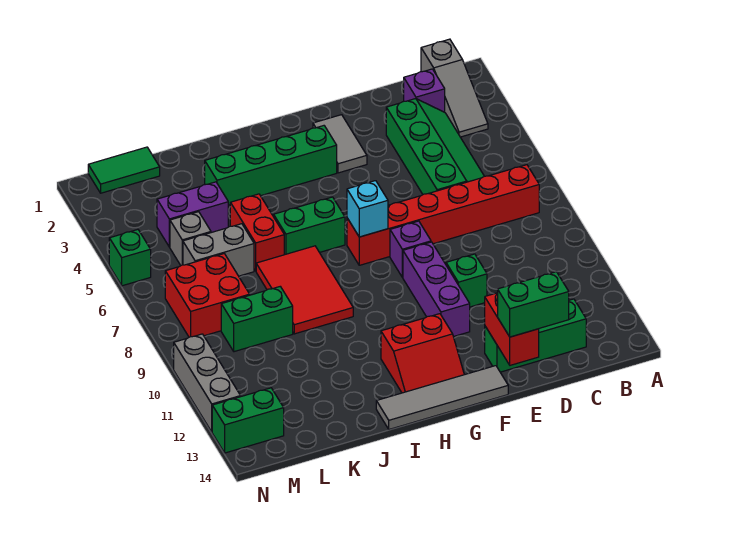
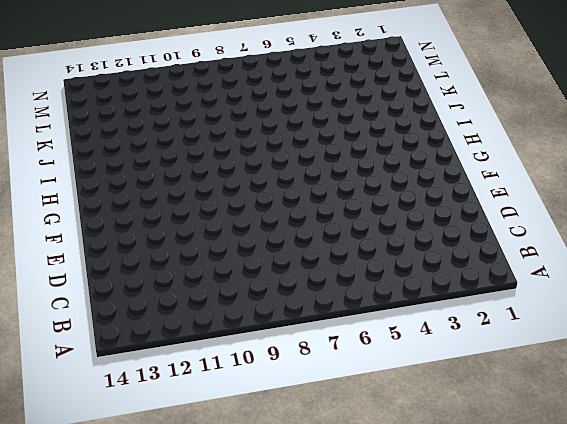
none -> grey 1x3 slope [421,39,488,137]
none -> red 1x6 brick [347,165,539,265]
none -> purple 1x1 brick [404,69,445,112]

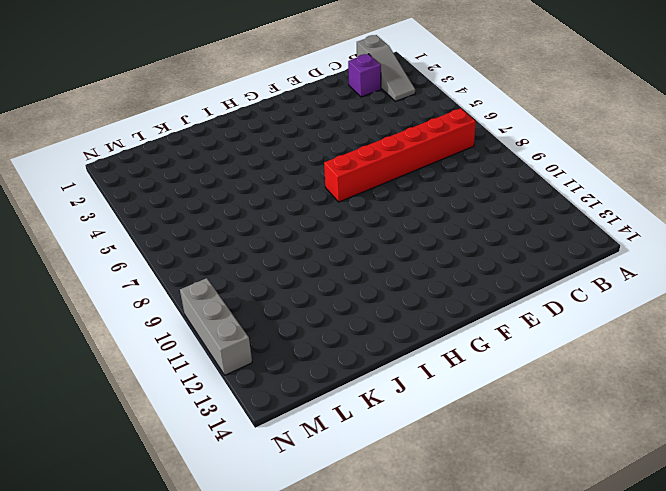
none -> green 2x4 slope [386,99,484,194]
none -> green 1x3 brick [485,299,586,372]
none -> green 1x1 brick [446,254,487,307]

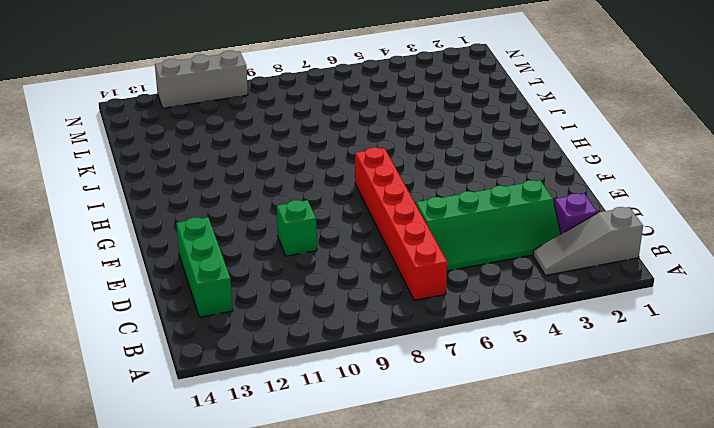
none -> grey 1x2 tile [313,115,367,173]
none -> purple 1x1 brick [390,221,431,277]
none -> purple 1x3 brick [403,242,470,337]

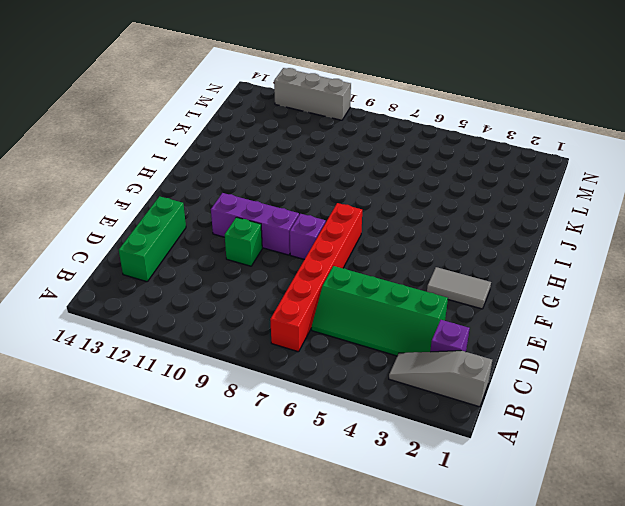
none -> grey 1x4 tile [376,366,508,429]
none -> green 1x4 brick [205,126,337,205]
none -> red 2x2 slope [381,314,464,393]

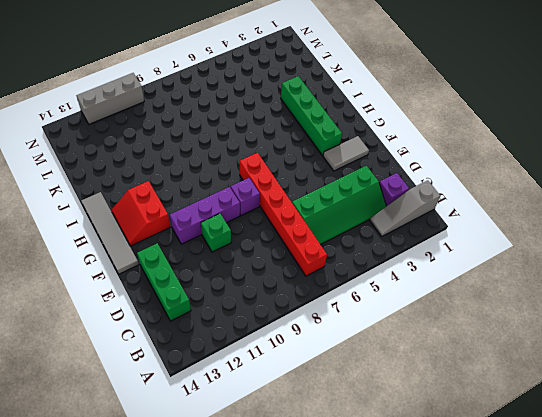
none -> green 1x2 brick [274,197,345,255]
none -> red 2x3 tile [256,246,353,334]
none -> red 1x2 brick [230,194,284,271]

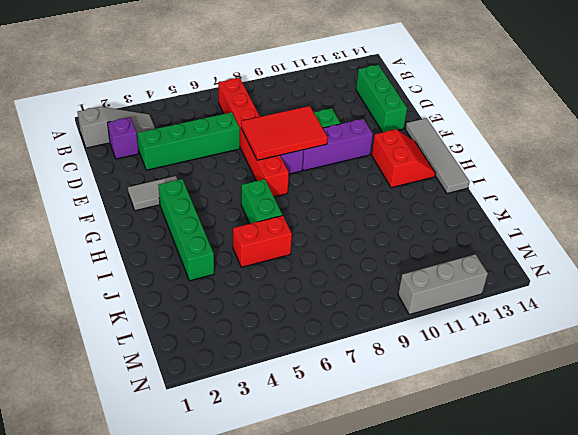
red 2x3 tile [241,106,328,160] -> red 2x3 tile moved to [256,246,353,334]
none -> purple 1x2 brick [157,182,228,247]
none -> grey 1x2 brick [183,224,254,276]
none -> green 1x2 brick [221,287,293,352]

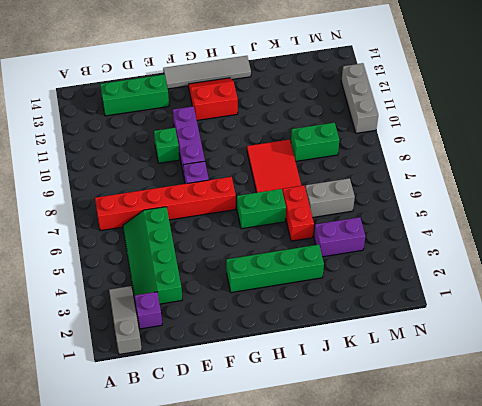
none -> grey 1x2 tile [313,115,367,173]
none -> green 1x2 tile [88,147,160,193]
none -> grey 1x1 brick [170,212,211,265]

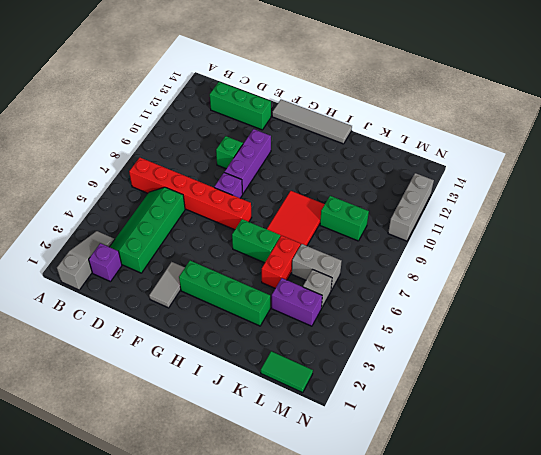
none -> red 2x2 slope [381,314,464,393]
none -> red 2x2 brick [165,254,250,337]
none -> green 1x2 brick [212,388,284,453]

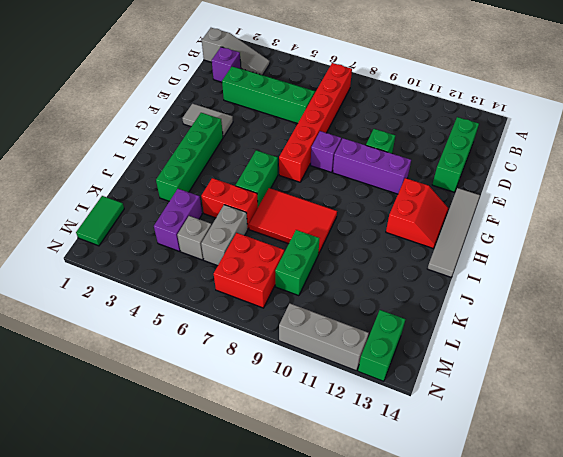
none -> green 1x1 brick [109,230,151,286]
none -> red 1x2 brick [485,293,539,365]
none -> cyan 1x1 brick [347,181,388,237]

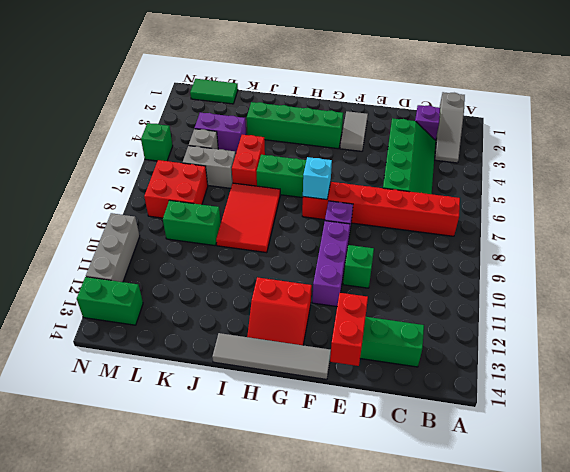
none -> green 1x2 brick [498,272,569,337]

